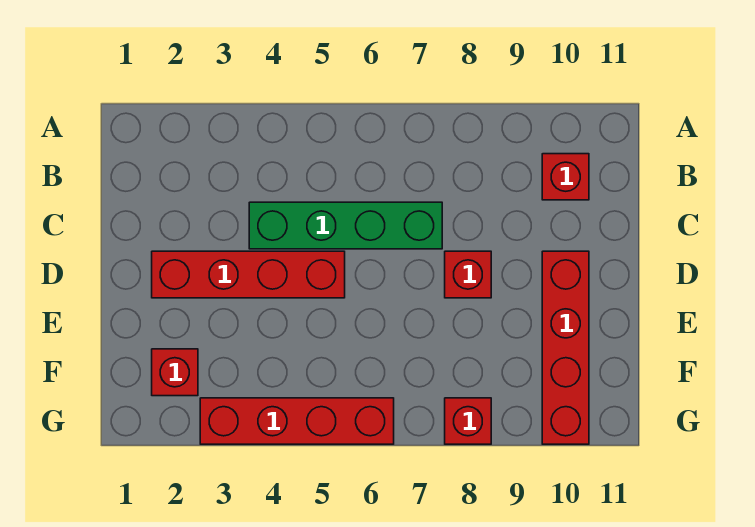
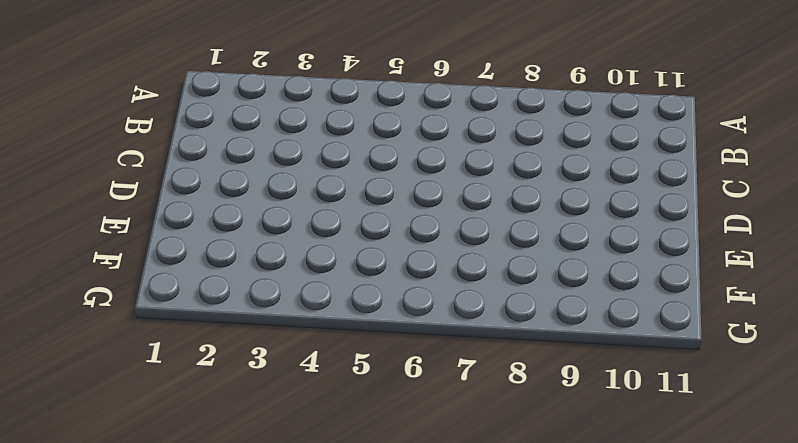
none -> red 1x1 brick [542,154,589,200]
none -> green 1x4 brick [249,202,442,249]

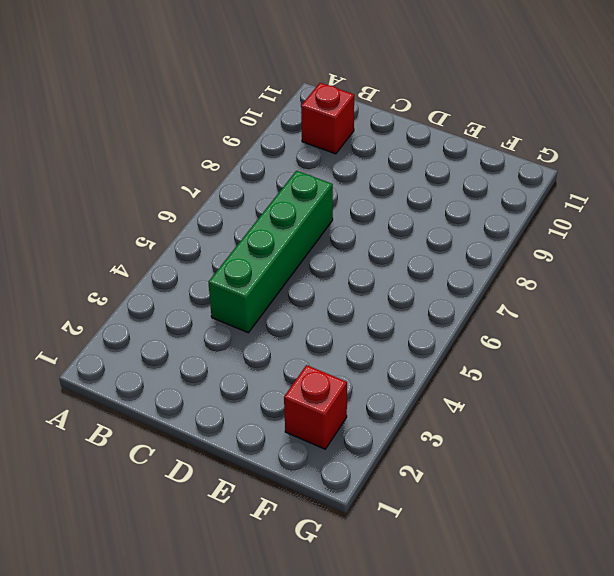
none -> red 1x4 brick [152,251,345,298]
none -> red 1x1 brick [445,251,491,298]

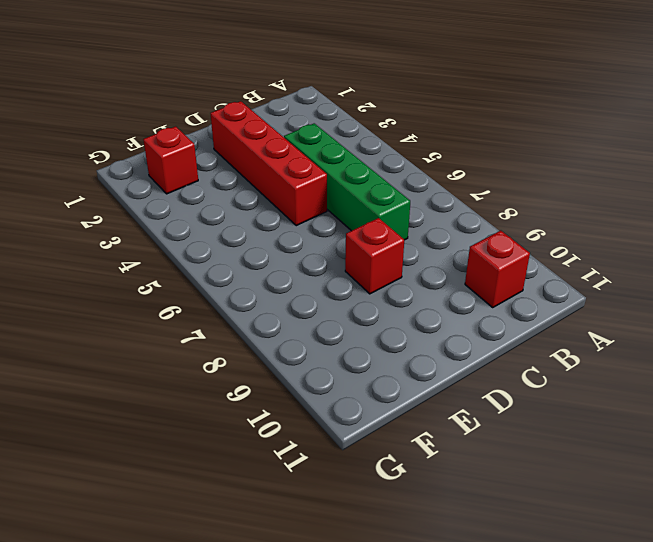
none -> red 1x4 brick [542,251,589,444]
none -> red 1x4 brick [200,398,394,444]

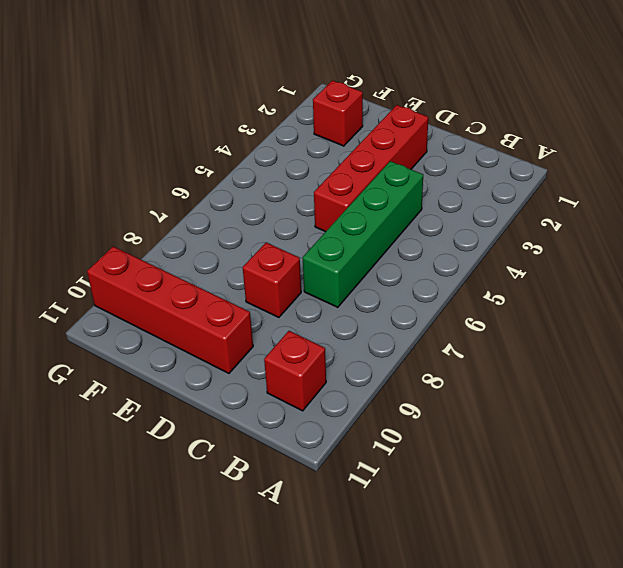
none -> red 1x4 brick [200,398,394,444]
none -> red 1x1 brick [445,398,491,444]

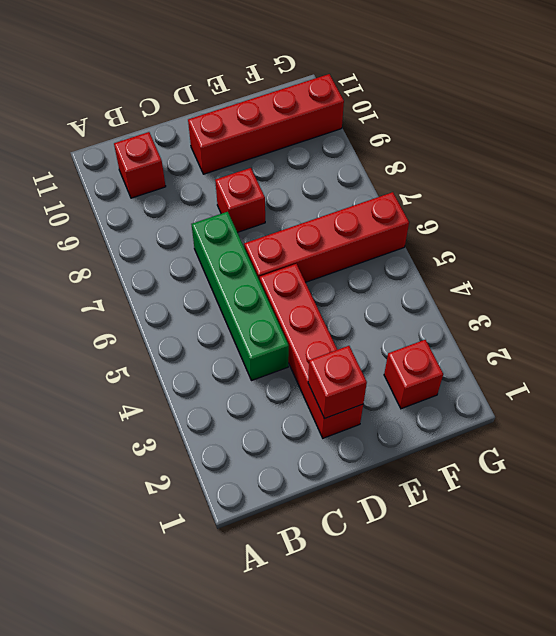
red 1x1 brick [308,346,367,418] -> red 1x1 brick moved to [445,398,491,444]
red 1x4 brick [244,192,409,282] -> red 1x4 brick turned to [200,398,394,444]

